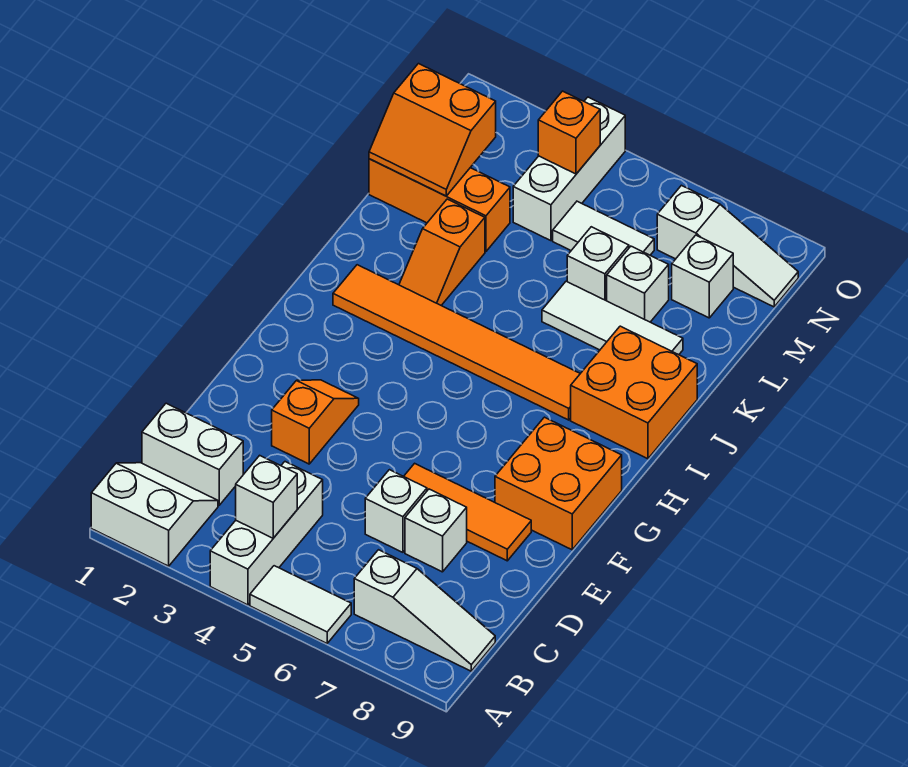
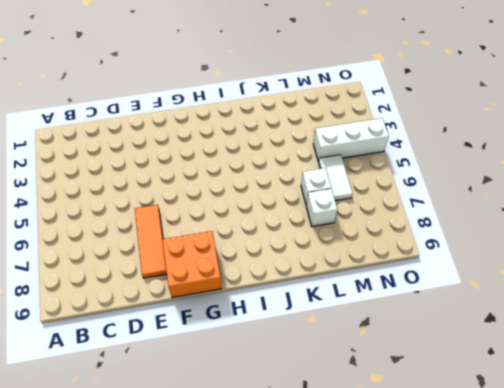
none -> white 2x2 slope [91,463,218,566]
none -> white 1x3 brick [210,462,323,605]
none -> white 1x2 tile [250,566,351,643]

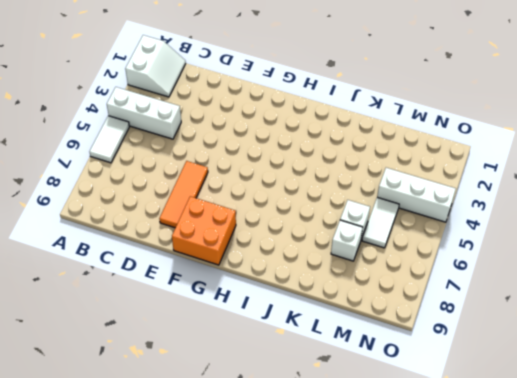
none -> white 1x3 slope [354,550,495,671]
none -> white 1x2 brick [142,403,243,505]
none -> white 1x1 brick [365,470,427,552]

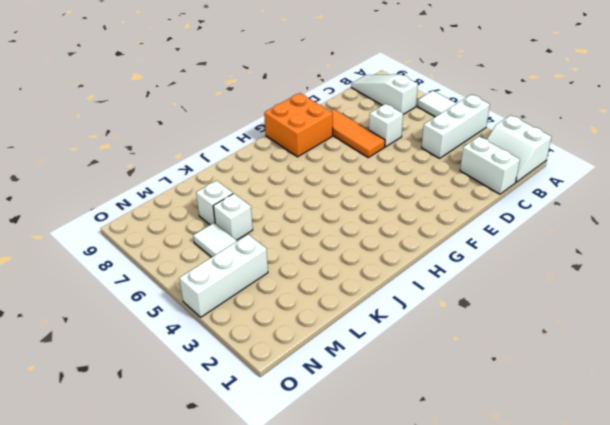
none -> white 1x1 brick [405,489,467,572]
none -> orange 1x2 slope [272,380,359,464]
none -> orange 1x6 tile [333,265,580,420]

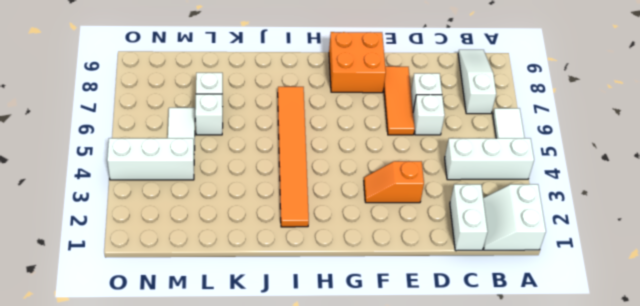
none -> orange 2x2 brick [571,326,697,459]
none -> orange 1x2 slope [399,199,485,305]
none -> white 1x3 tile [542,281,683,355]

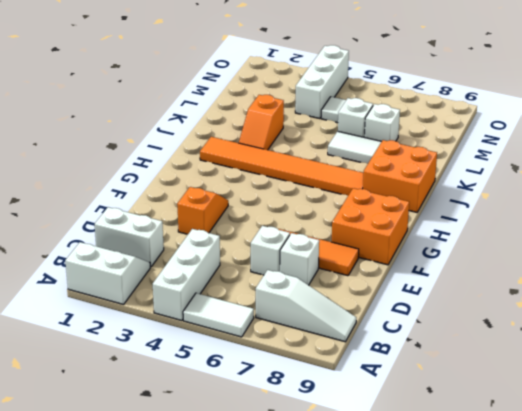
none -> orange 1x3 brick [369,159,510,252]
none -> white 1x1 brick [672,235,733,318]
none -> white 1x3 slope [657,185,798,307]

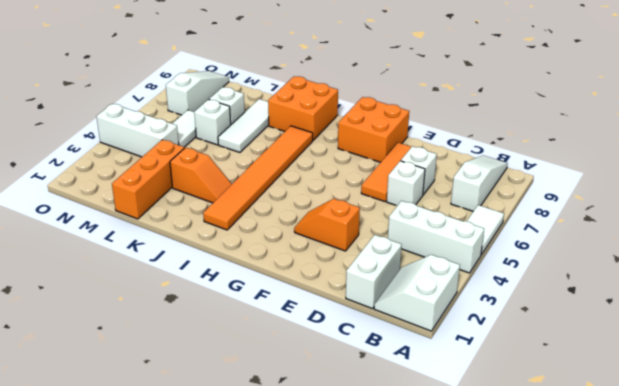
none -> white 1x1 brick [672,235,733,318]
none -> white 1x1 brick [236,455,297,538]
none -> orange 2x2 slope [369,64,496,196]

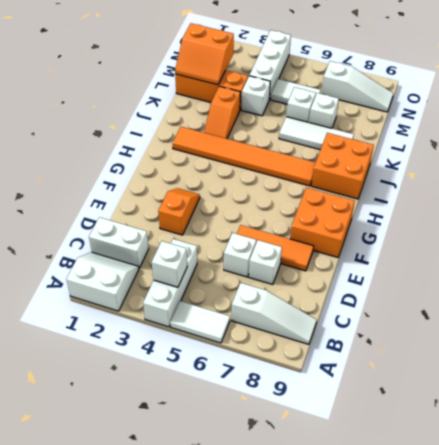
white 1x1 brick [241,76,270,116] -> white 1x1 brick moved to [672,235,733,318]
none -> orange 1x1 brick [538,91,600,174]

